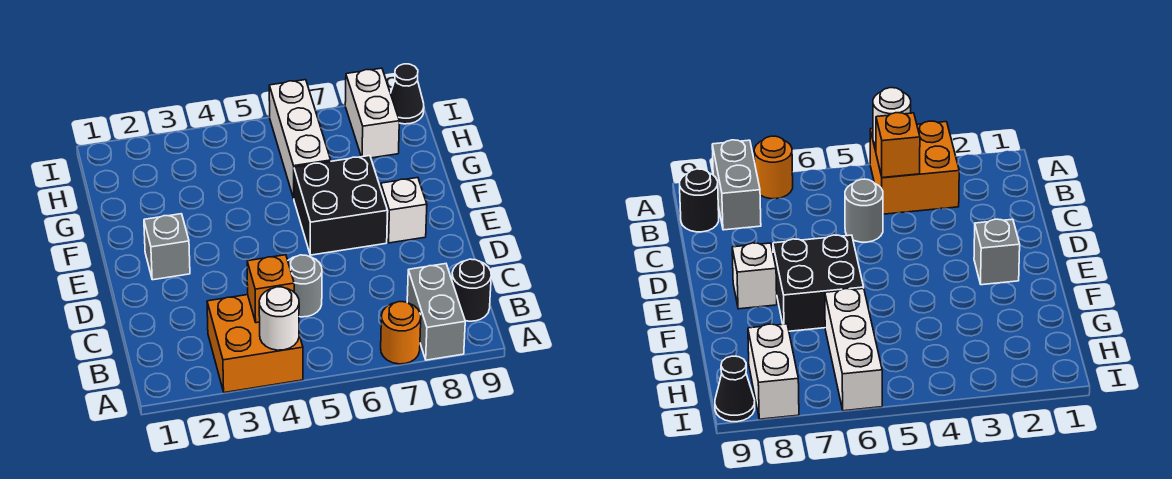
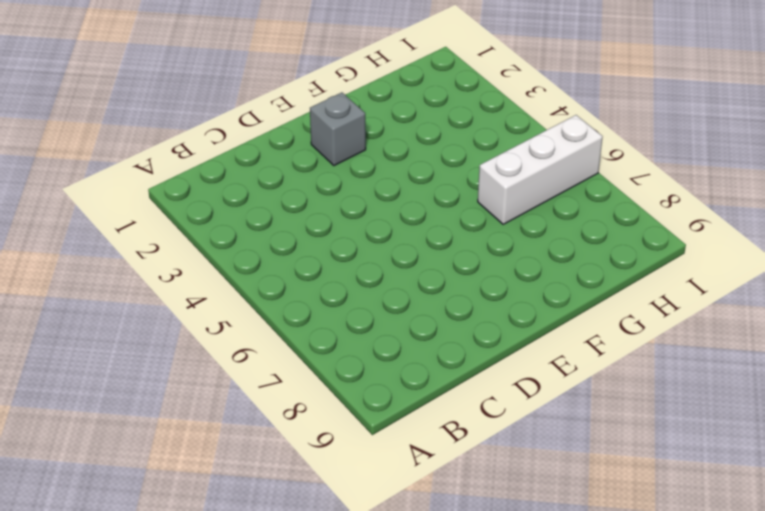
none -> orange 2x2 brick [207,295,303,393]
none -> orange 1x1 round brick [381,302,421,364]
none -> grey 1x2 brick [407,264,465,360]

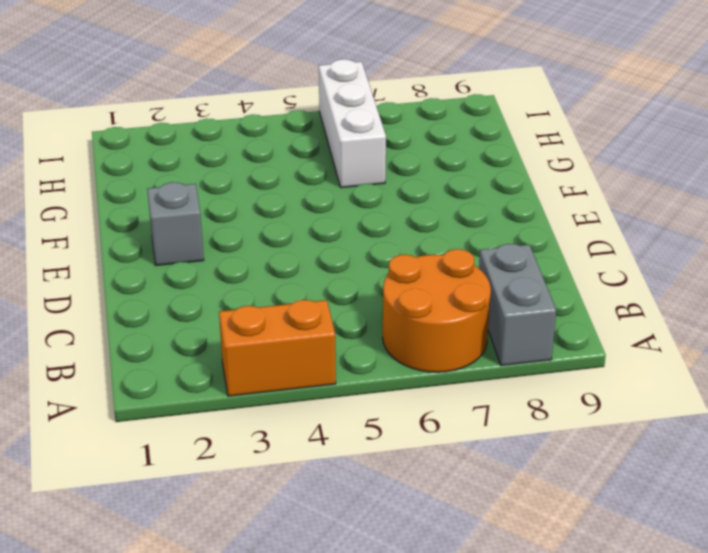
orange 1x2 brick [219,300,336,396] -> orange 2x2 brick [207,295,303,393]
orange 2x2 round brick [383,249,491,372] -> orange 1x1 round brick [381,302,421,364]
none -> black 1x1 round brick [452,259,491,321]
none -> grey 1x1 round brick [288,255,322,317]
none -> black 2x2 brick [294,156,388,255]

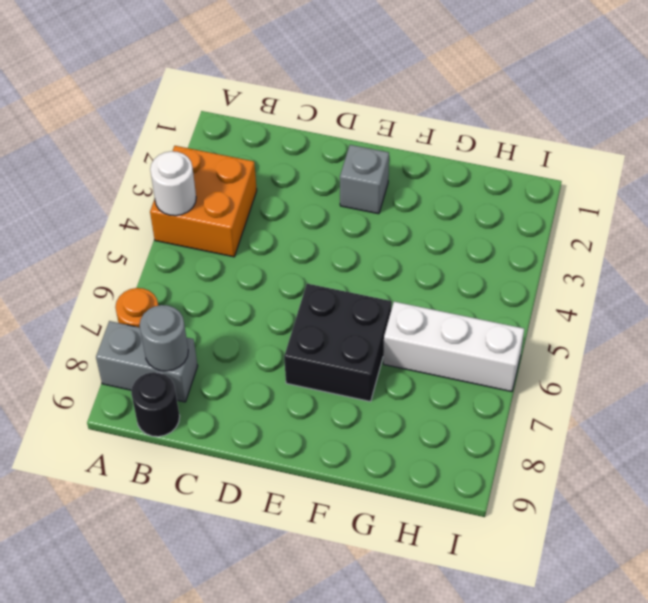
grey 1x1 round brick [140,305,188,371] -> grey 1x1 round brick moved to [288,255,322,317]
none -> white 1x1 brick [381,178,427,243]
none -> white 1x2 brick [345,68,399,158]
none -> black 1x1 cone [390,64,424,124]

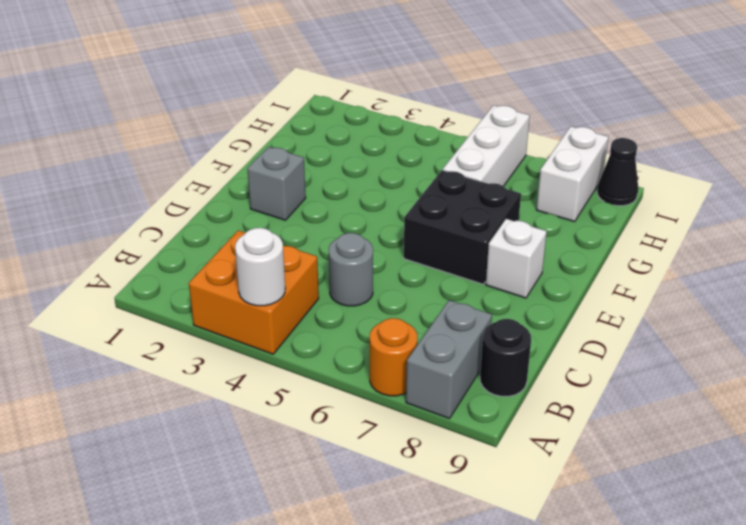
none -> orange 1x1 brick [247,255,294,323]

